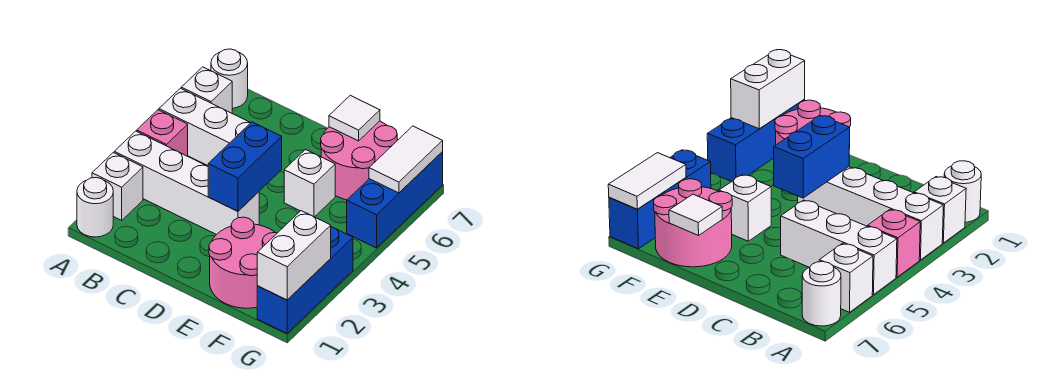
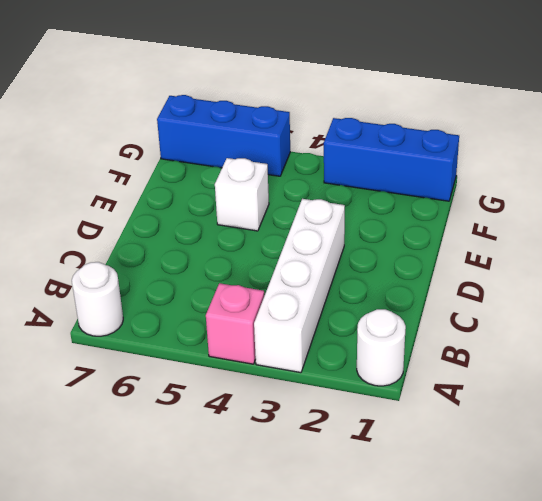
none -> white 1x1 brick [92,153,143,220]
none -> white 1x3 brick [159,88,251,166]
none -> white 1x1 brick [181,67,232,113]

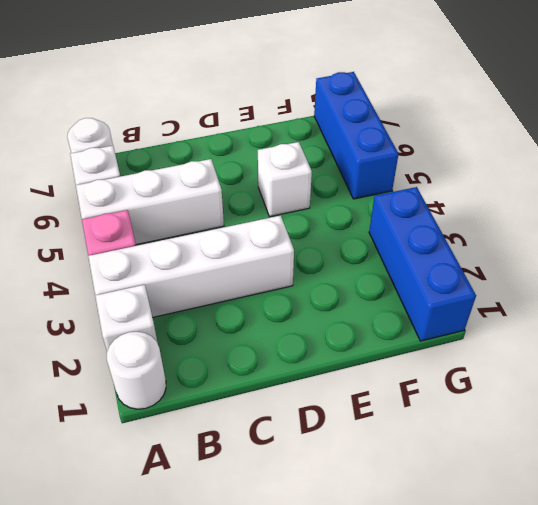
none -> pink 2x2 round brick [209,217,277,308]
none -> pink 2x2 round brick [321,121,397,200]
none -> blue 1x2 brick [208,122,282,211]

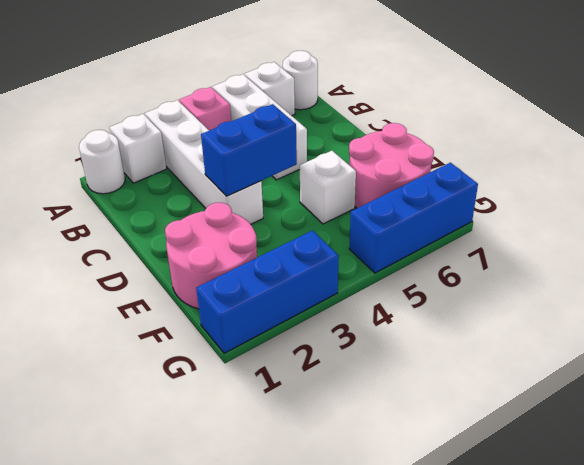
none -> white 1x1 tile [329,95,380,141]
none -> white 1x2 brick [257,211,331,300]
none -> white 1x2 tile [369,126,443,193]

